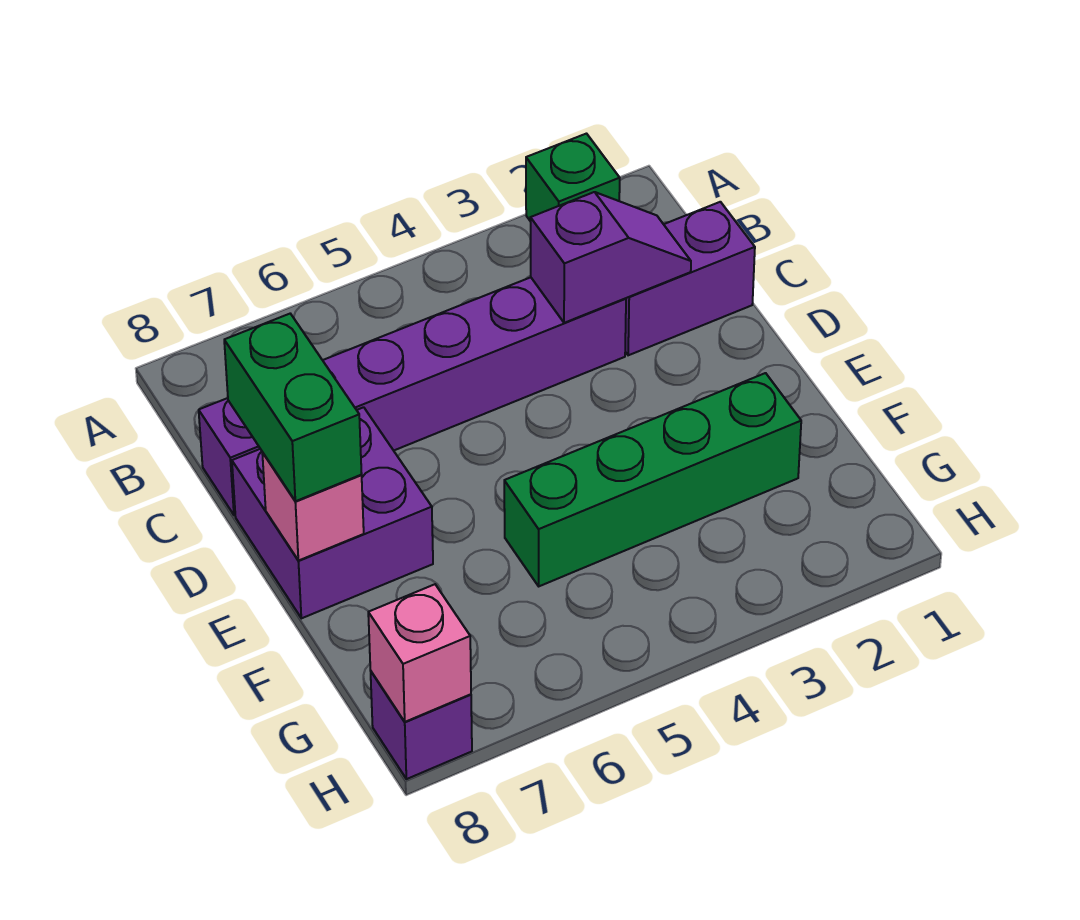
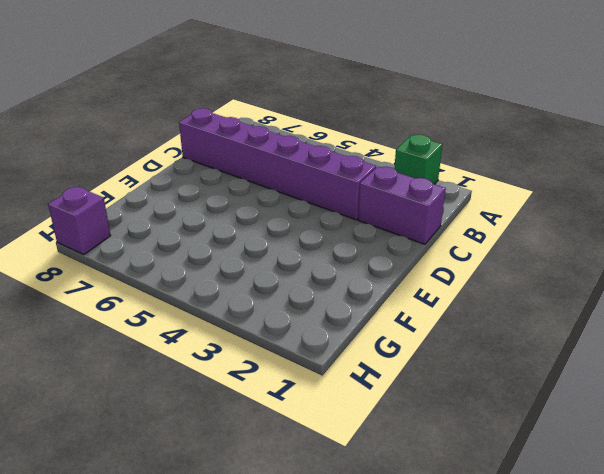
none -> purple 2x2 brick [232,407,433,618]
none -> green 1x4 brick [504,373,801,586]

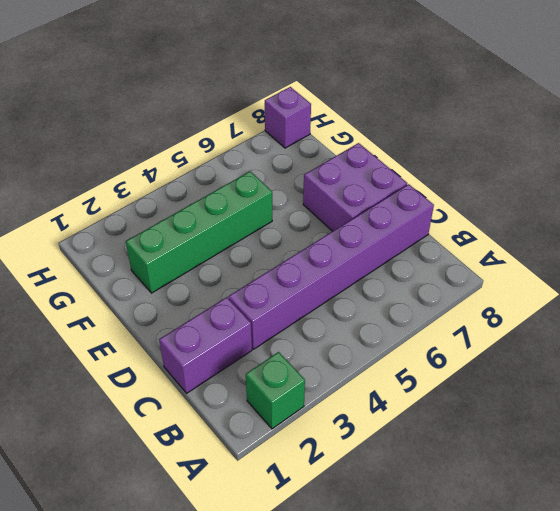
none -> purple 1x2 slope [531,192,691,323]
none -> pink 1x1 brick [262,452,364,561]

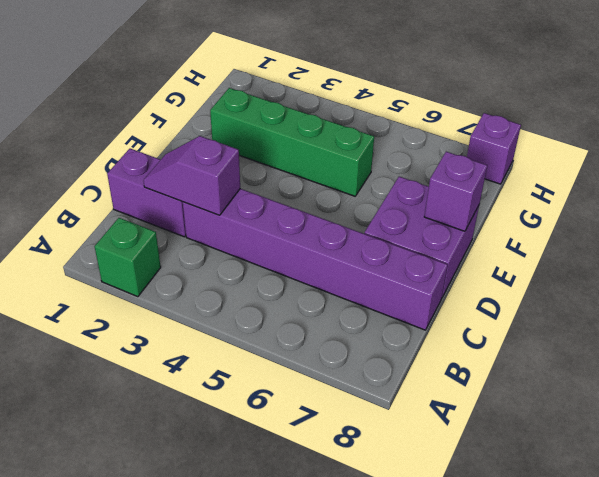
purple 1x1 brick [424,152,487,231] -> pink 1x1 brick [262,452,364,561]
none -> pink 1x1 brick [368,584,471,722]
none -> green 1x2 brick [224,314,362,501]

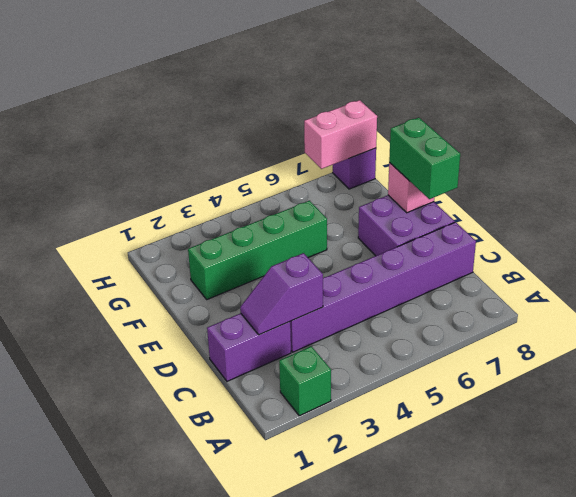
pink 1x2 brick [304,100,377,169] -> pink 1x1 brick [368,584,471,722]

